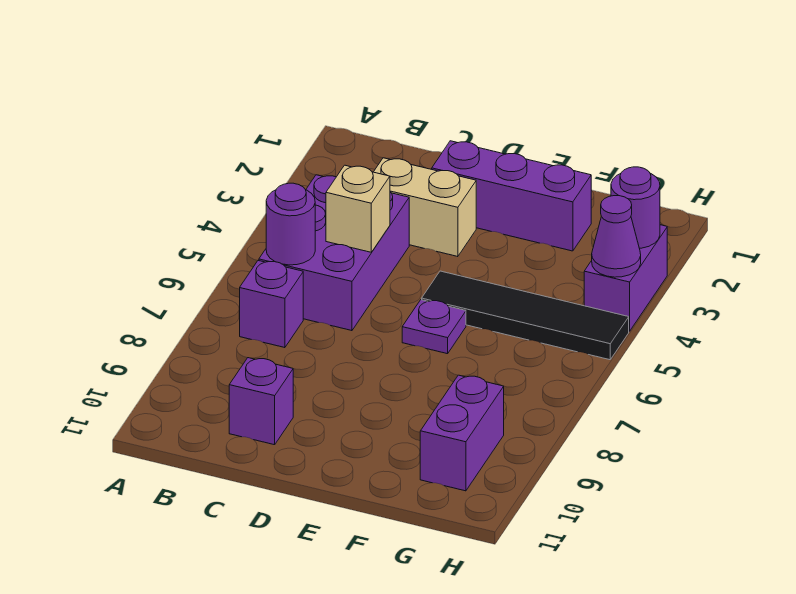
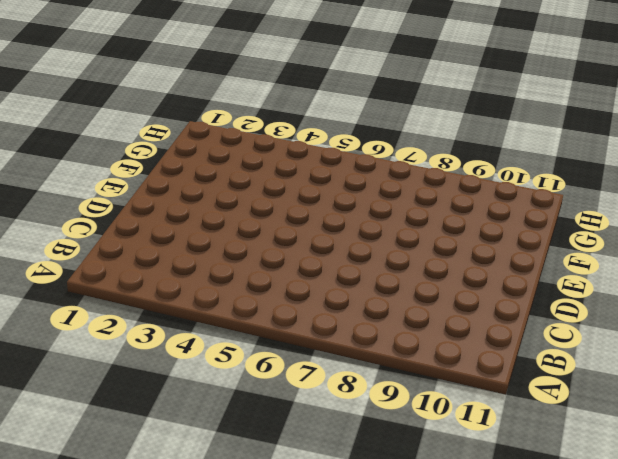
none -> purple 2x3 brick [259,175,409,331]
none -> purple 1x1 brick [240,261,303,348]
none -> tan 1x2 brick [374,158,476,257]

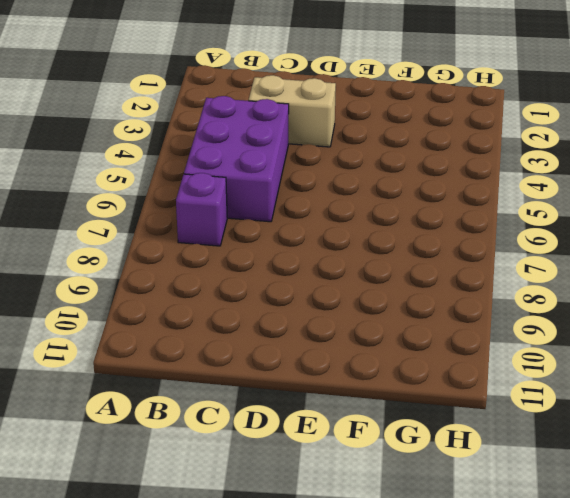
none -> purple 1x1 brick [229,358,293,445]
none -> purple 1x3 brick [432,141,591,251]
none -> black 1x4 tile [422,271,629,360]

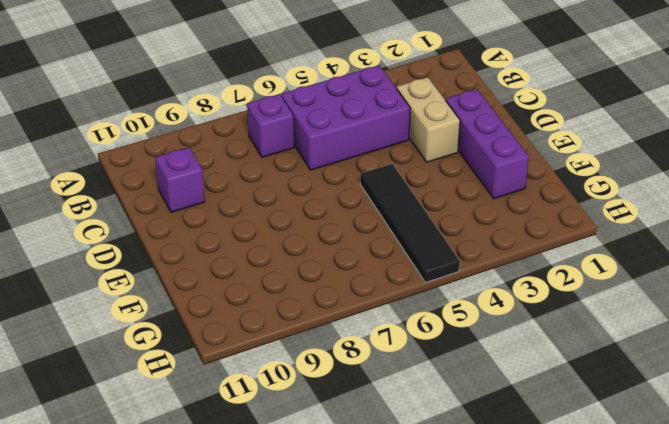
none -> purple 1x1 plate [402,300,466,354]
none -> purple 1x2 brick [420,375,504,491]
none -> purple 1x2 brick [584,225,667,331]

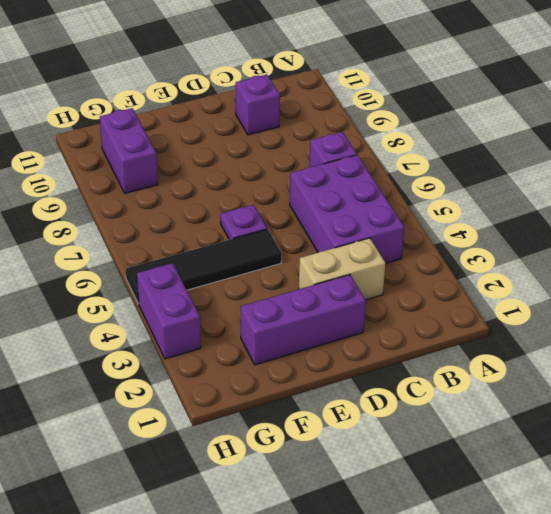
none -> purple 1x1 round brick [266,183,315,265]
none -> tan 1x1 brick [326,165,390,252]
none -> purple 1x1 round brick [611,167,660,248]

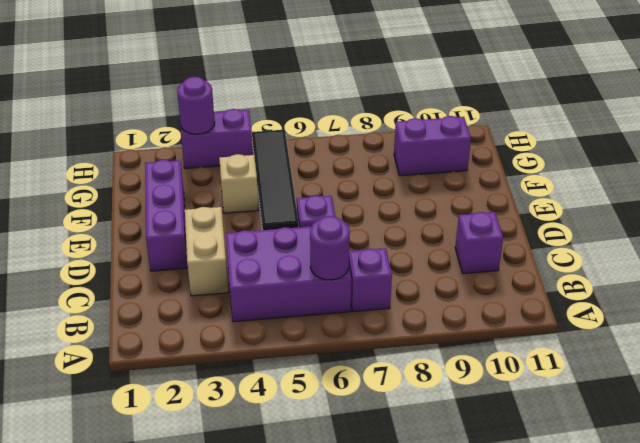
tan 1x1 brick [219,154,258,213] -> tan 1x1 brick moved to [326,165,390,252]
none -> purple 1x1 cone [592,196,641,277]

